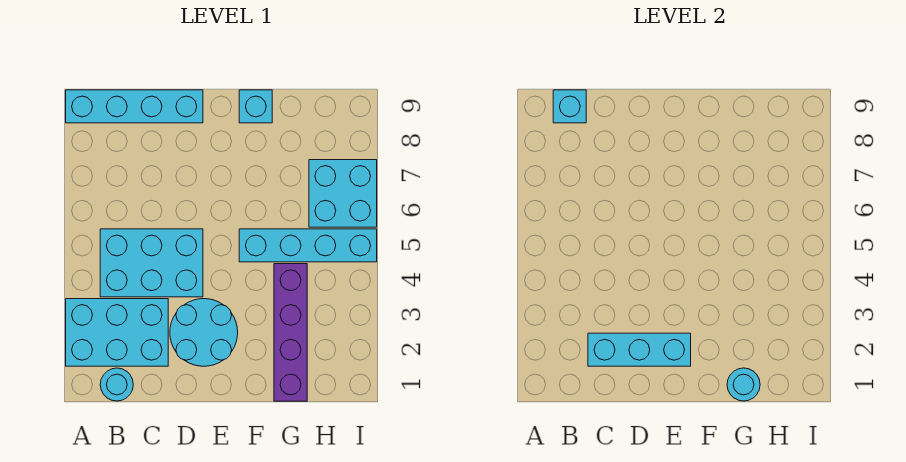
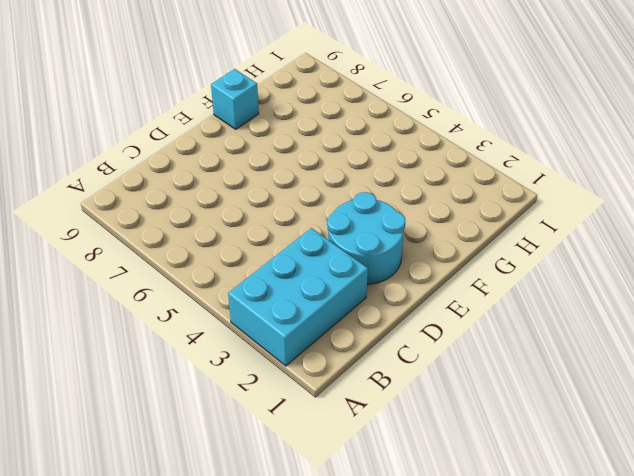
none -> cyan 1x4 brick [66,90,203,123]
none -> cyan 1x1 round brick [100,368,133,401]
none -> cyan 2x3 brick [100,229,203,297]

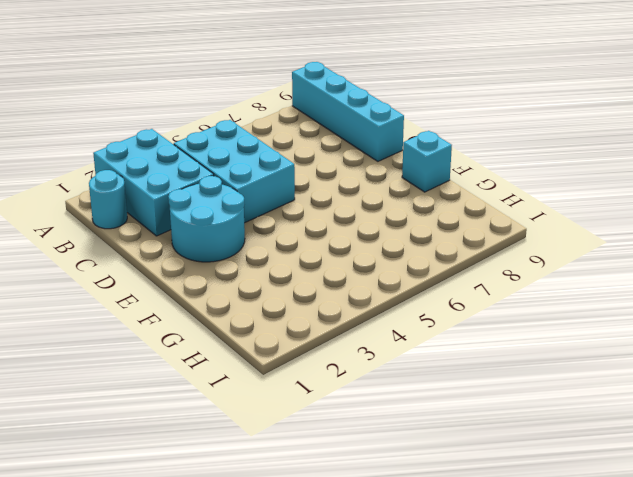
none -> cyan 1x4 brick [239,229,377,262]
none -> purple 1x4 brick [274,264,307,401]
none -> cyan 2x2 brick [309,160,377,227]

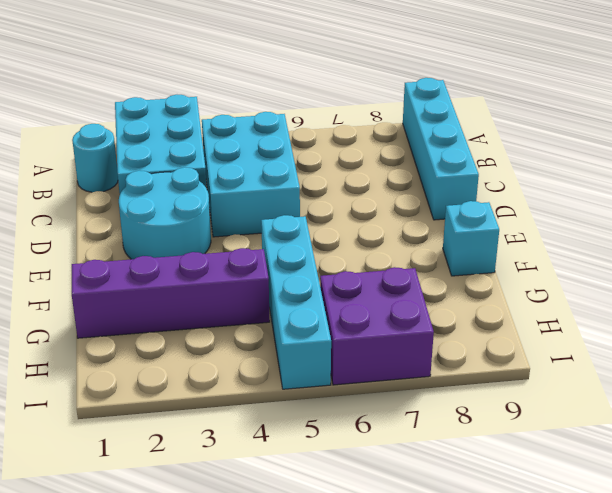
purple 2x2 brick [320,267,434,385] -> cyan 2x2 brick [309,160,377,227]
none -> cyan 1x1 brick [553,90,586,123]
none -> cyan 1x3 brick [588,333,691,366]
none -> cyan 1x1 round brick [727,368,760,401]

